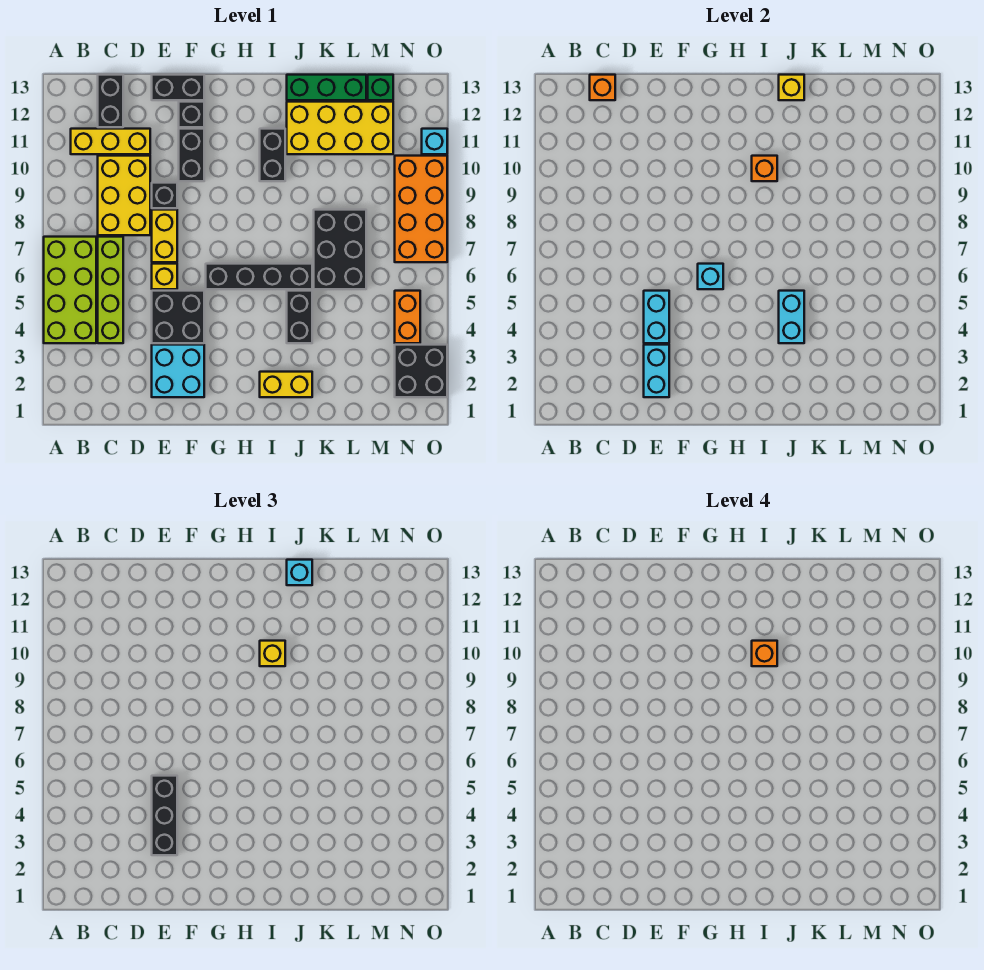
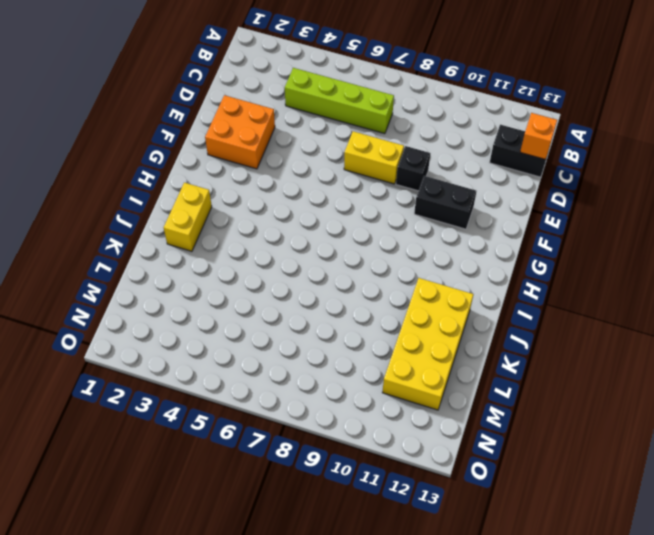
orange 2x2 brick [205,95,275,169] -> cyan 2x2 brick [152,345,204,397]
none -> lime 2x4 brick [44,237,96,343]
none -> yellow 1x3 brick [71,129,150,154]
none -> yellow 2x3 brick [98,156,150,235]
none -> black 2x2 brick [152,291,204,343]

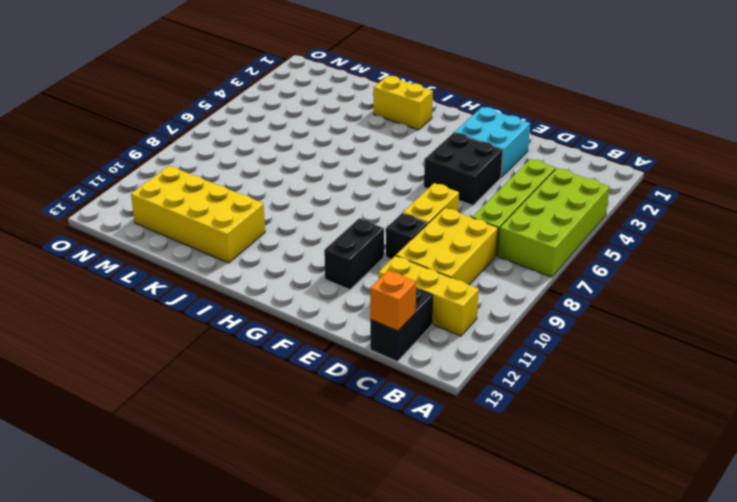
none -> yellow 1x1 brick [152,264,177,289]
none -> black 1x2 brick [152,75,204,100]
none -> black 1x1 brick [179,102,204,127]
none -> black 1x4 brick [206,264,312,289]

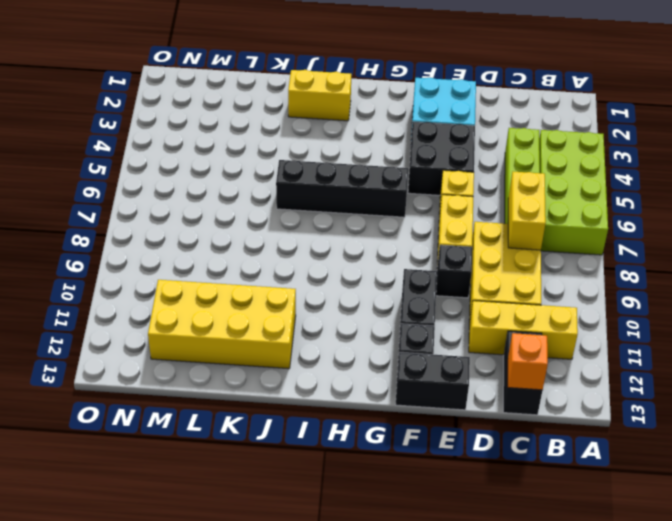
yellow 1x2 brick [508,172,546,250] -> none
none -> black 1x2 brick [260,129,285,181]
none -> black 1x2 brick [287,291,312,343]
none -> green 1x3 brick [287,75,366,100]
none -> black 2x3 brick [314,210,366,289]

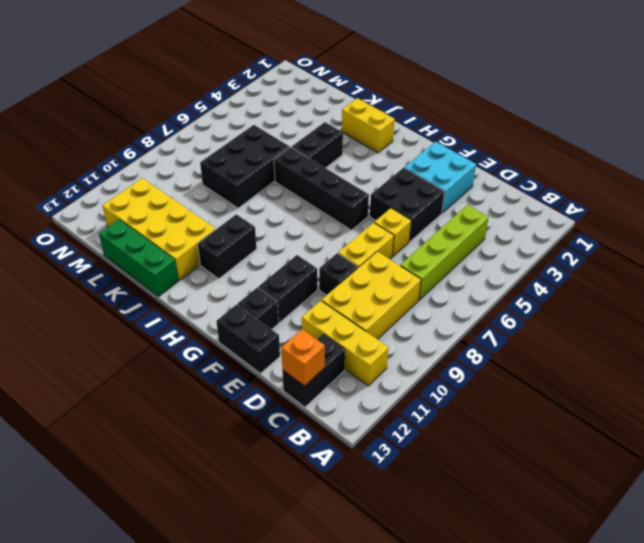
none -> lime 2x4 brick [44,237,96,343]
none -> green 1x1 brick [368,75,393,100]
none -> black 2x2 brick [395,345,447,397]
none -> orange 1x2 brick [395,291,420,343]

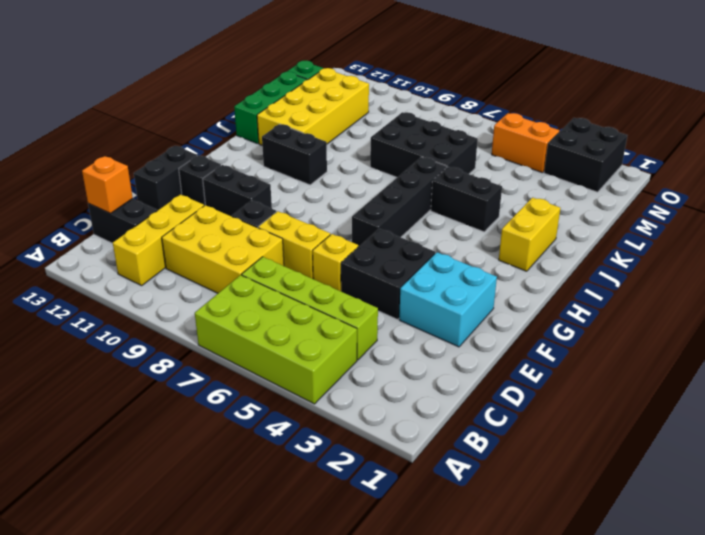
none -> orange 2x4 brick [395,156,447,262]
none -> cyan 1x1 brick [422,129,447,154]
none -> cyan 1x2 brick [644,345,669,397]
none -> cyan 1x2 brick [644,291,669,343]

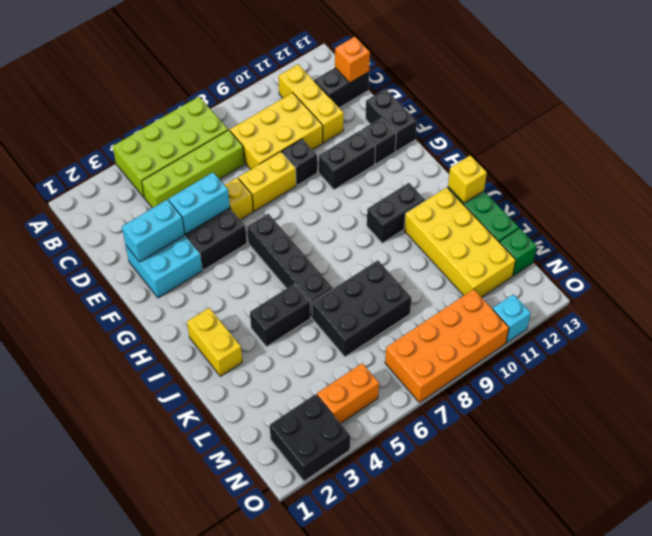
none -> cyan 1x1 brick [698,264,723,289]
none -> orange 1x1 brick [752,156,777,181]
none -> cyan 1x2 brick [779,291,804,343]
none -> black 1x3 brick [152,776,177,855]

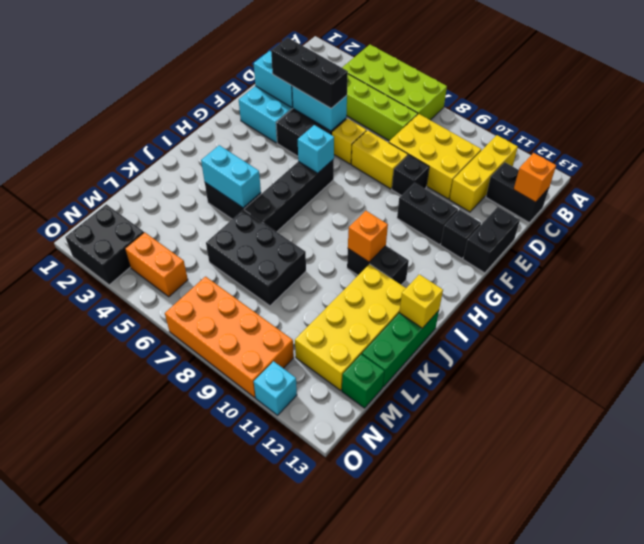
none -> yellow 1x2 brick [260,372,312,397]
none -> yellow 1x1 brick [260,641,285,666]
none -> cyan 1x1 brick [287,560,312,585]
none -> orange 1x1 brick [752,641,777,666]

